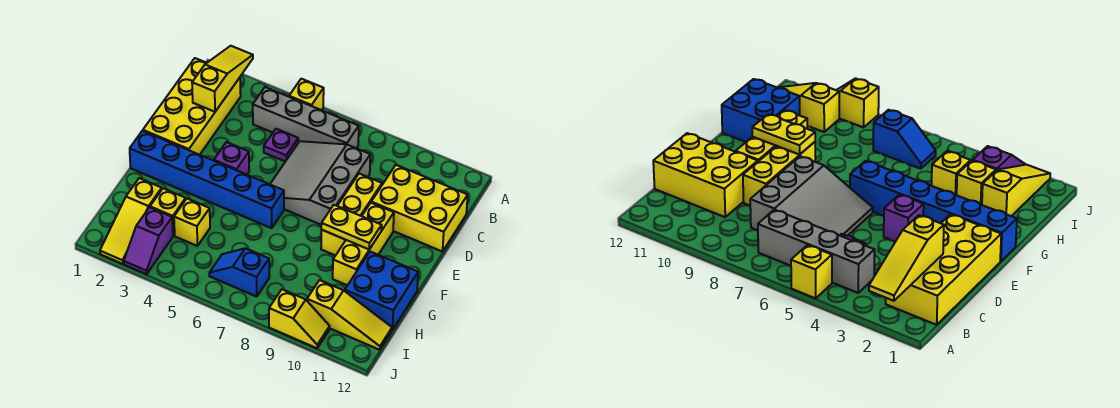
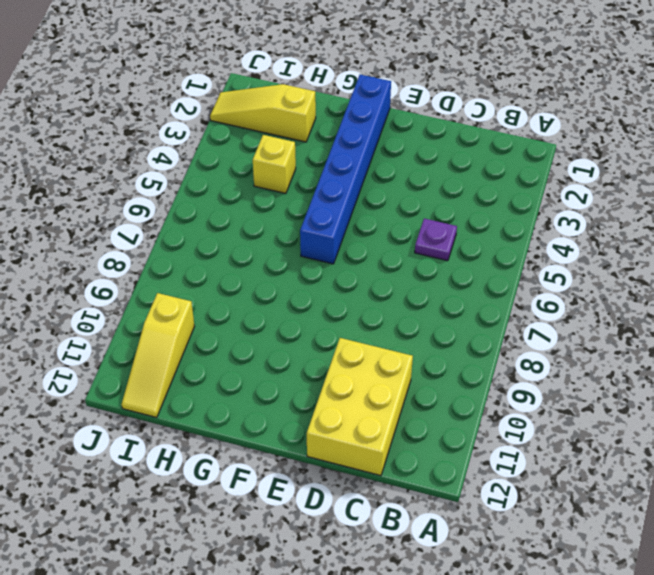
none -> yellow 1x1 brick [289,79,324,110]
none -> yellow 2x4 brick [143,58,241,155]
none -> grey 1x4 brick [253,87,359,148]

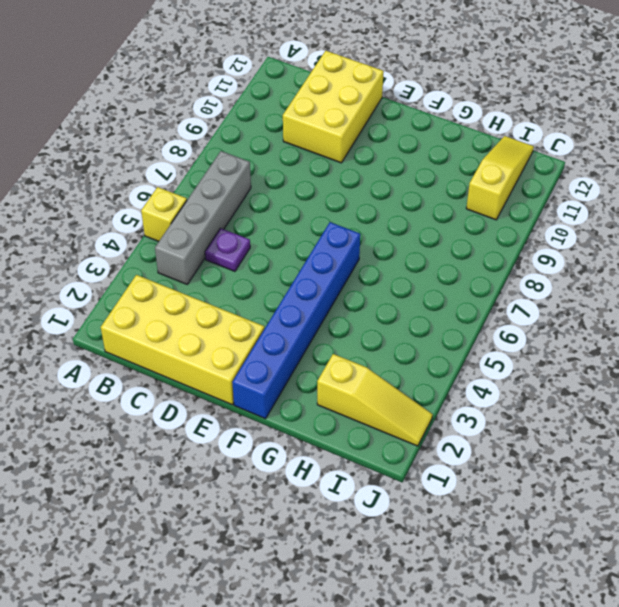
none -> grey 3x3 slope [270,141,370,225]
none -> yellow 1x3 brick [321,174,382,256]
none -> purple 1x1 brick [214,142,249,175]

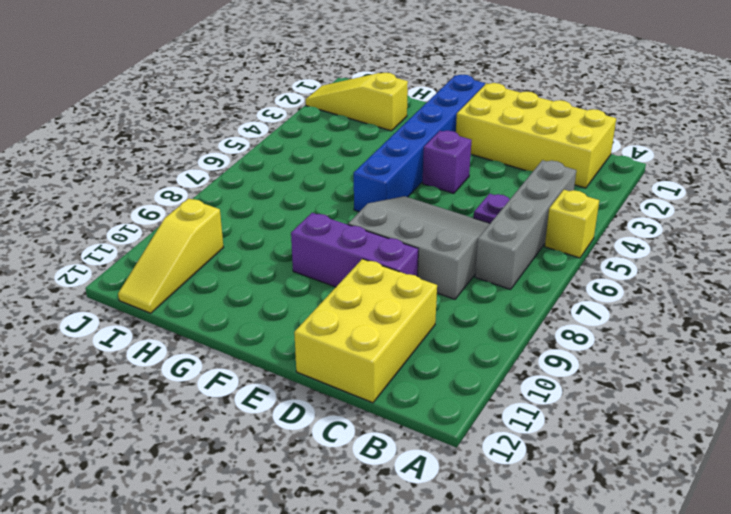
purple 1x3 brick [291,213,418,287] -> yellow 1x3 brick [321,174,382,256]
none -> yellow 1x3 brick [333,203,394,285]
none -> blue 2x2 brick [345,252,418,330]
none -> yellow 1x1 brick [150,188,186,236]

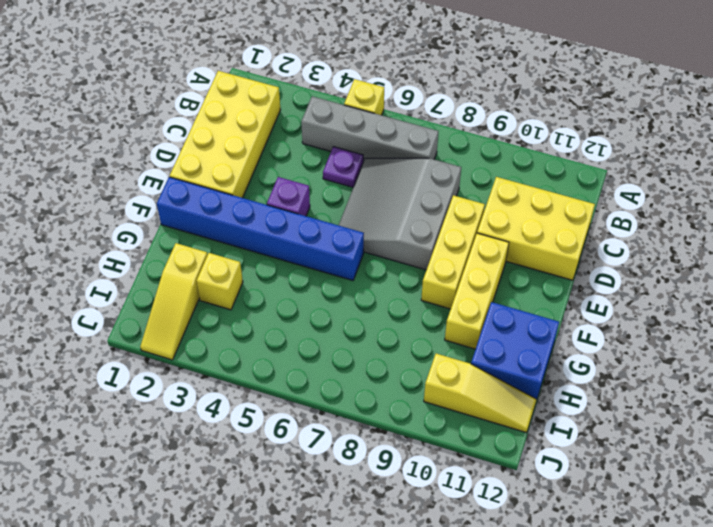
none -> yellow 1x1 brick [174,199,210,246]
none -> purple 1x2 slope [124,207,173,274]
none -> blue 1x2 slope [209,248,269,297]

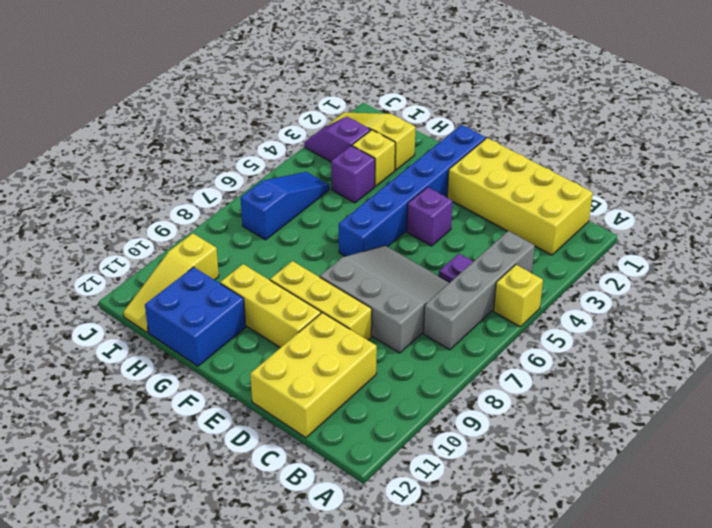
purple 1x1 brick [331,146,375,203] -> yellow 1x1 brick [174,199,210,246]
blue 1x3 slope [241,172,329,240] -> blue 1x2 slope [209,248,269,297]
none -> yellow 1x2 slope [269,289,330,348]
none -> yellow 1x3 slope [192,46,253,112]
none -> yellow 1x2 plate [321,205,382,249]

